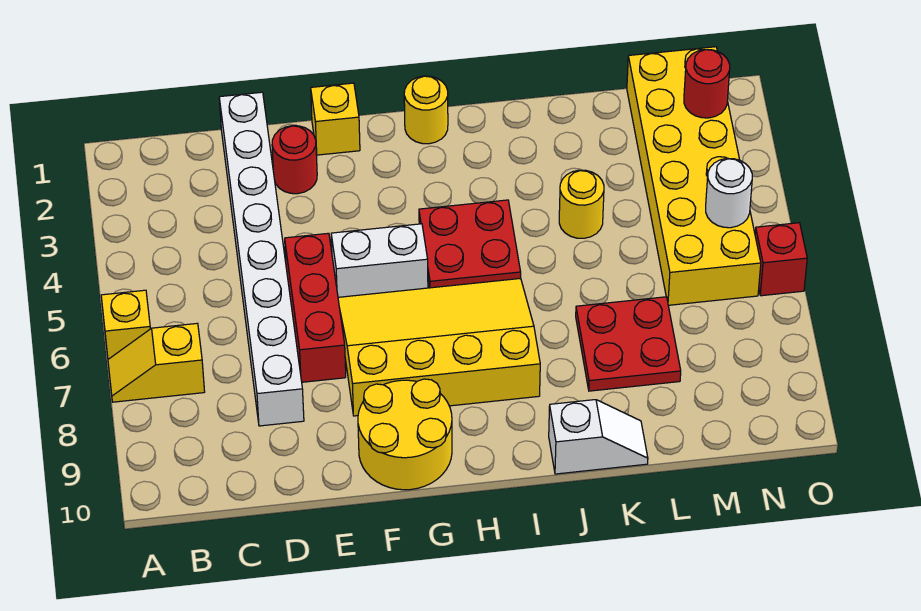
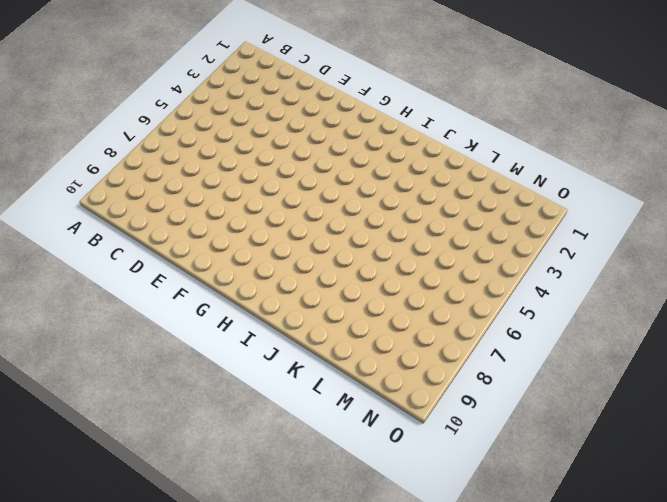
none -> yellow 1x1 brick [101,290,150,359]
none -> yellow 1x2 slope [108,323,205,402]
none -> white 1x8 brick [219,92,304,426]

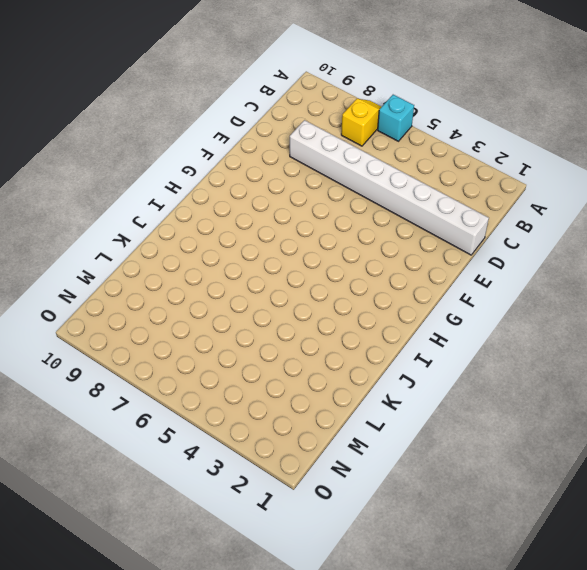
cyan 1x1 brick [378,95,414,141] -> yellow 1x1 brick [101,290,150,359]
none -> red 1x1 round brick [272,126,317,194]
none -> red 1x3 brick [285,233,346,382]
none -> yellow 1x1 brick [311,83,360,155]

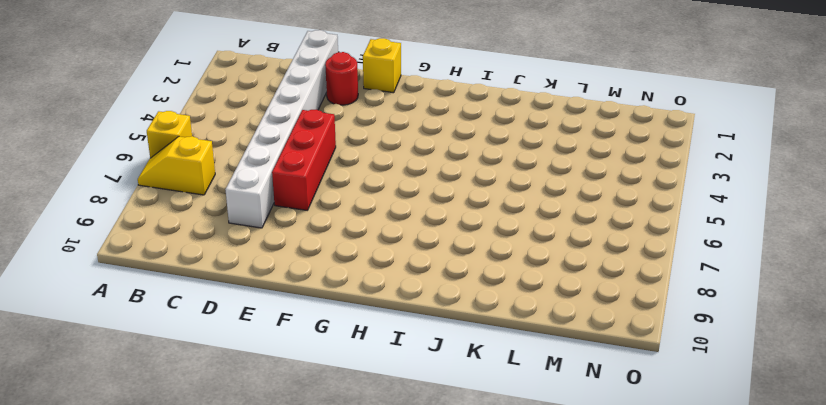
none -> white 1x2 brick [331,224,428,297]
none -> yellow 3x4 slope [338,278,540,416]
none -> yellow 2x2 round brick [358,379,452,490]

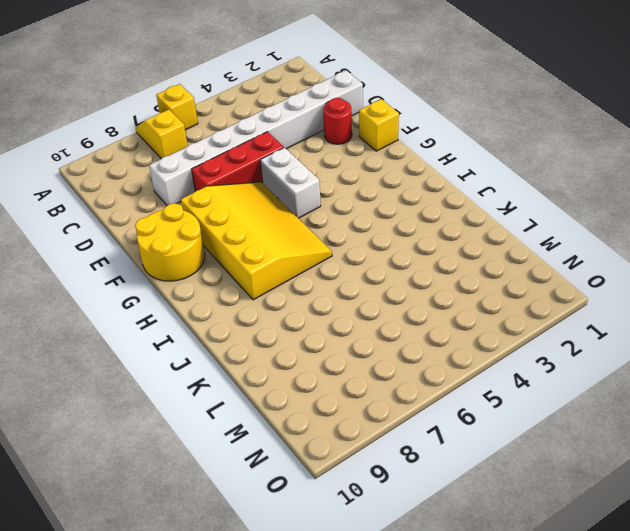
none -> yellow 1x1 round brick [404,76,448,144]
none -> red 2x2 plate [419,200,521,288]
none -> white 1x2 slope [549,400,648,474]

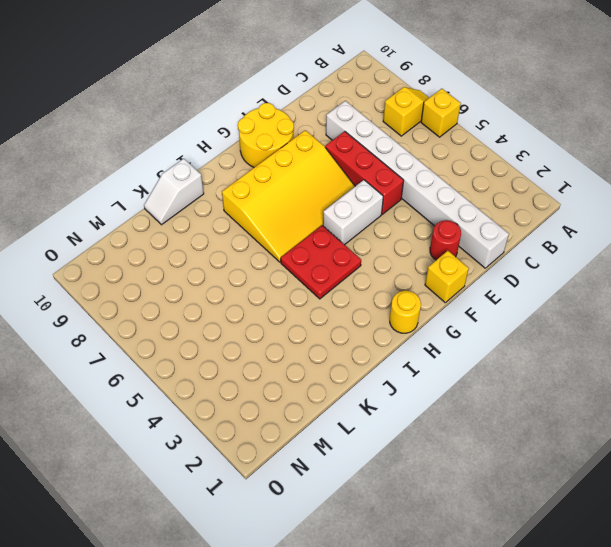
none -> yellow 1x1 round brick [559,170,604,238]
none -> red 2x2 plate [576,297,681,391]
none -> yellow 2x6 brick [627,47,761,305]

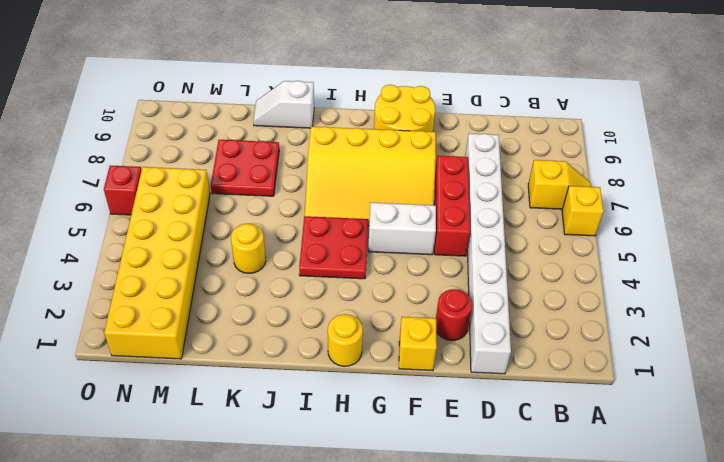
none -> red 1x1 round brick [684,50,730,118]
none -> white 1x1 round brick [706,158,752,228]

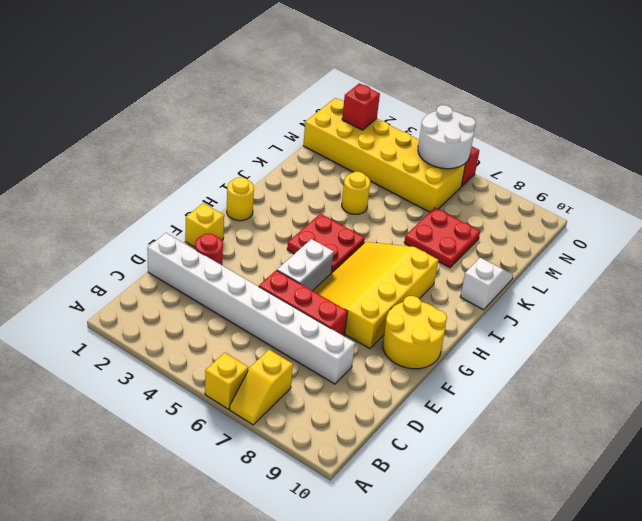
red 1x1 brick [342,83,380,130] -> red 1x1 round brick [684,50,730,118]
white 2x2 round brick [418,105,476,169] -> white 1x1 round brick [706,158,752,228]

